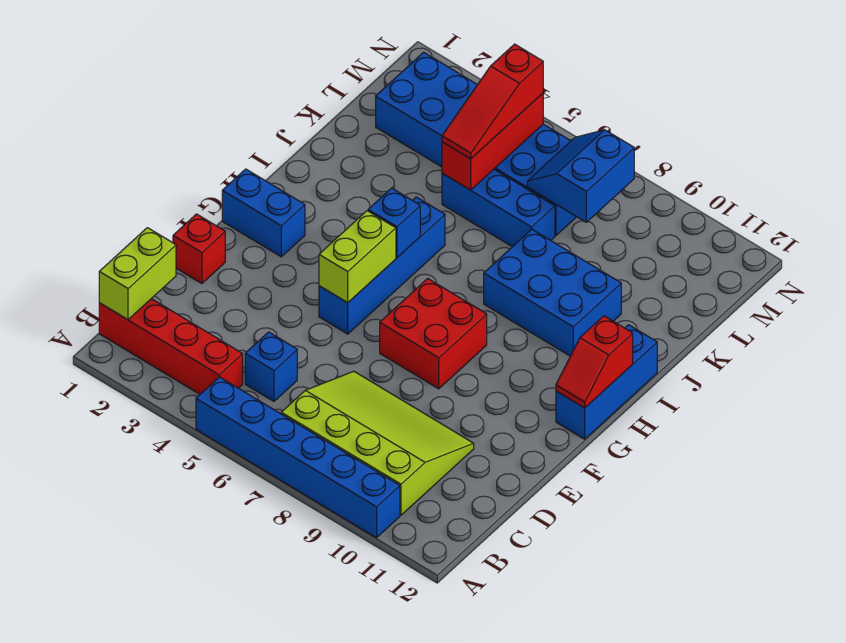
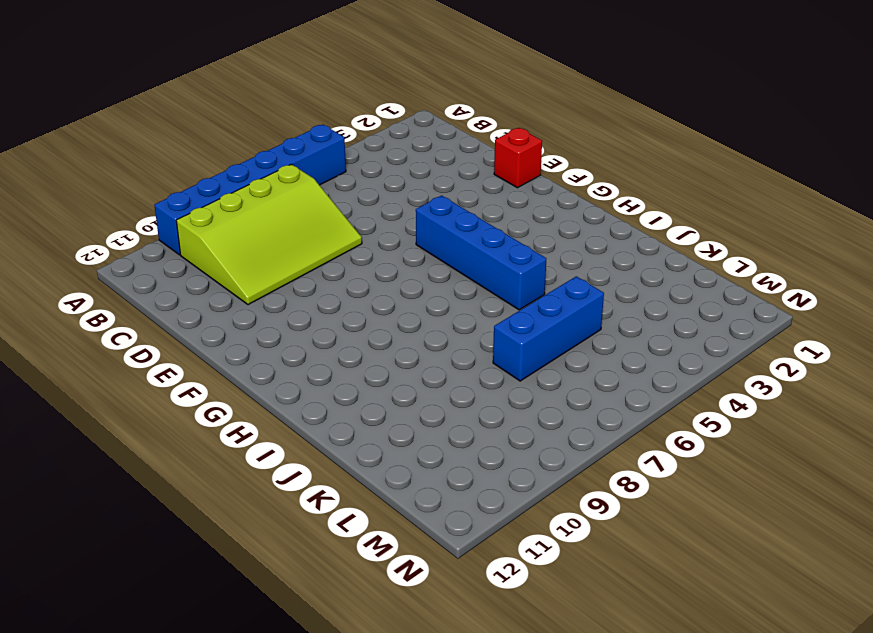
none -> red 1x4 brick [99,299,243,394]
none -> blue 1x1 brick [245,332,297,401]
none -> red 2x2 brick [380,278,487,389]

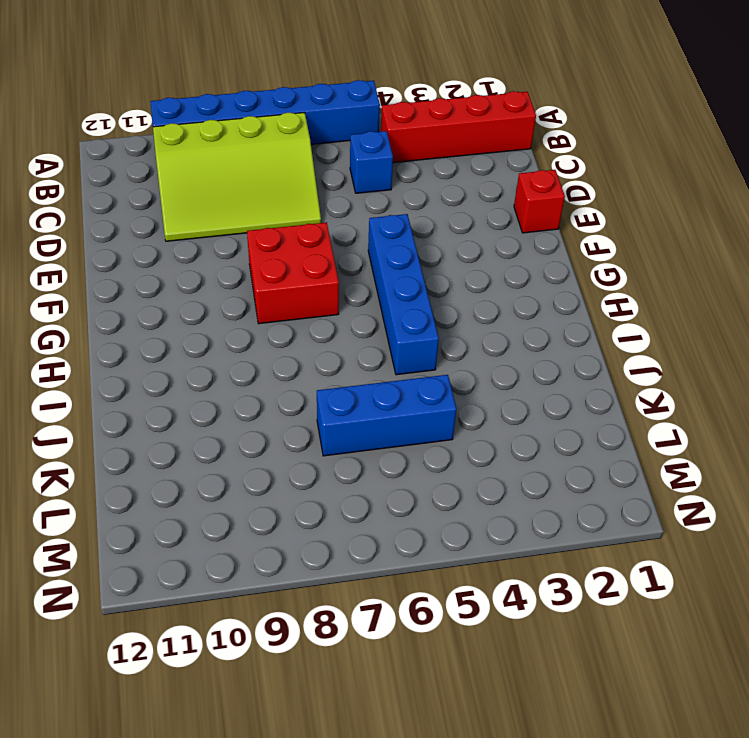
none -> blue 1x2 brick [222,169,305,257]
none -> blue 1x3 brick [556,325,657,439]
none -> blue 2x3 brick [484,229,621,356]

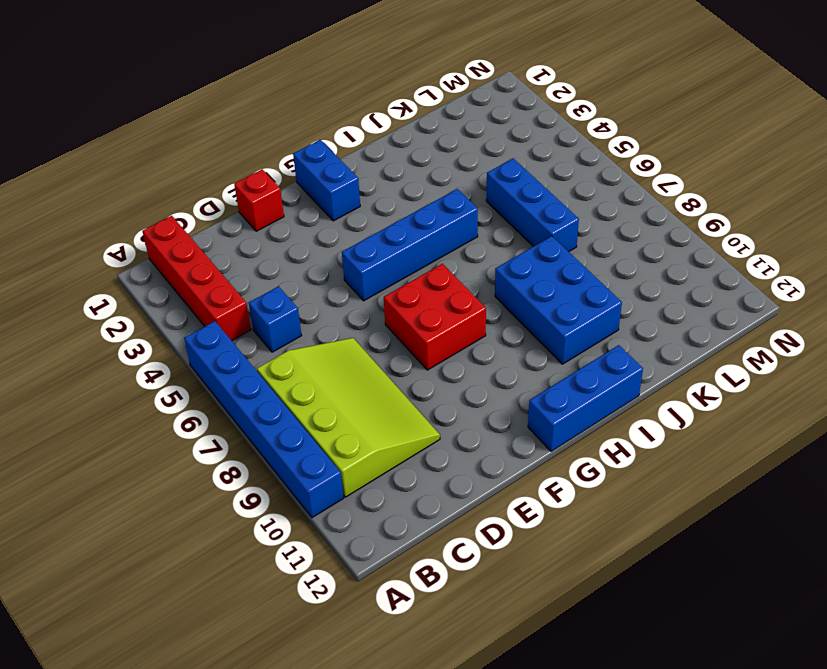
none -> blue 2x6 brick [376,52,576,235]
none -> lime 1x2 brick [99,228,176,320]
none -> lime 1x2 brick [319,211,396,303]

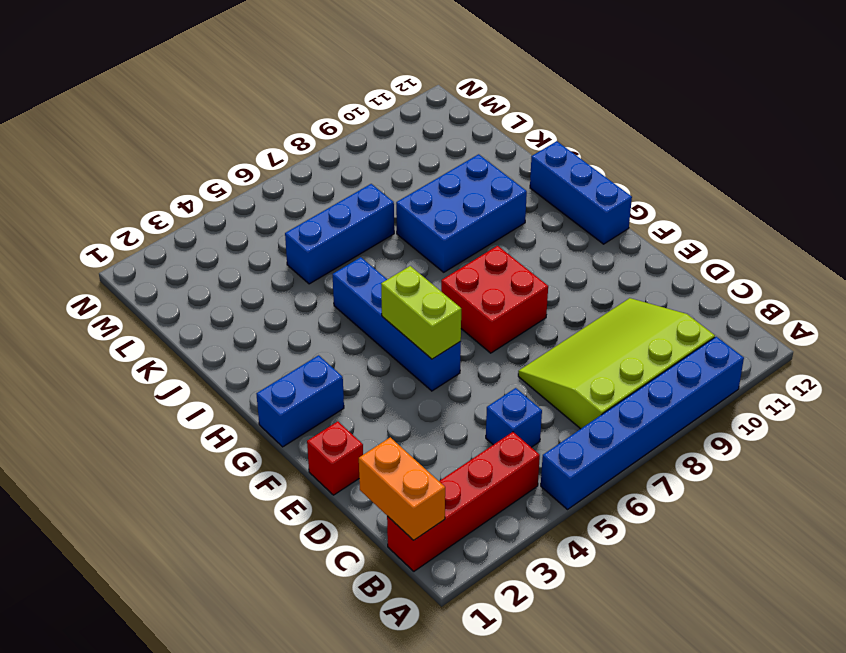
orange 1x2 brick [359,437,445,540] -> lime 1x2 brick [99,228,176,320]
none -> blue 2x6 brick [376,52,576,235]
none -> red 1x2 slope [556,316,633,408]
none -> blue 1x1 brick [368,188,420,258]

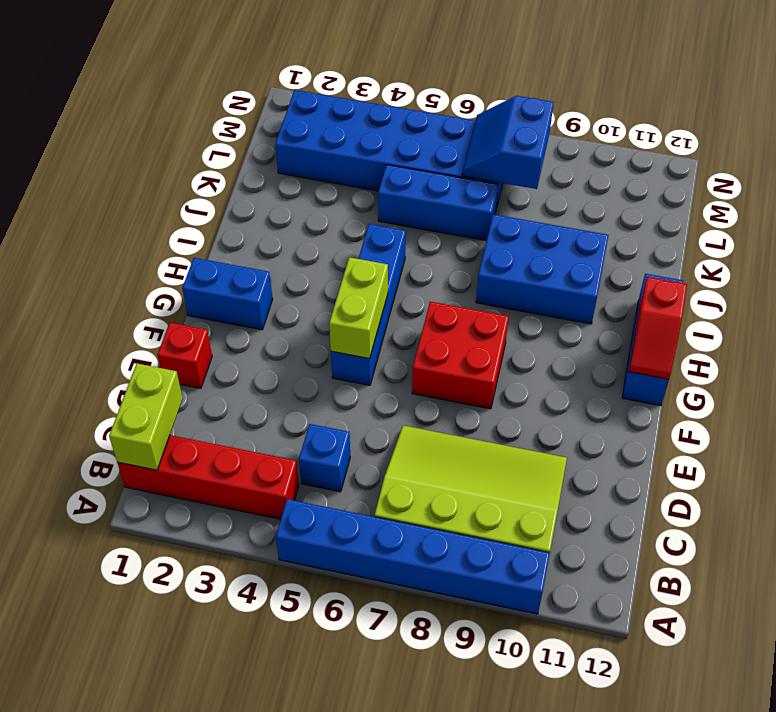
none -> blue 1x1 brick [368,188,420,258]
none -> red 1x3 brick [442,93,543,190]
none -> red 1x3 slope [442,44,543,159]

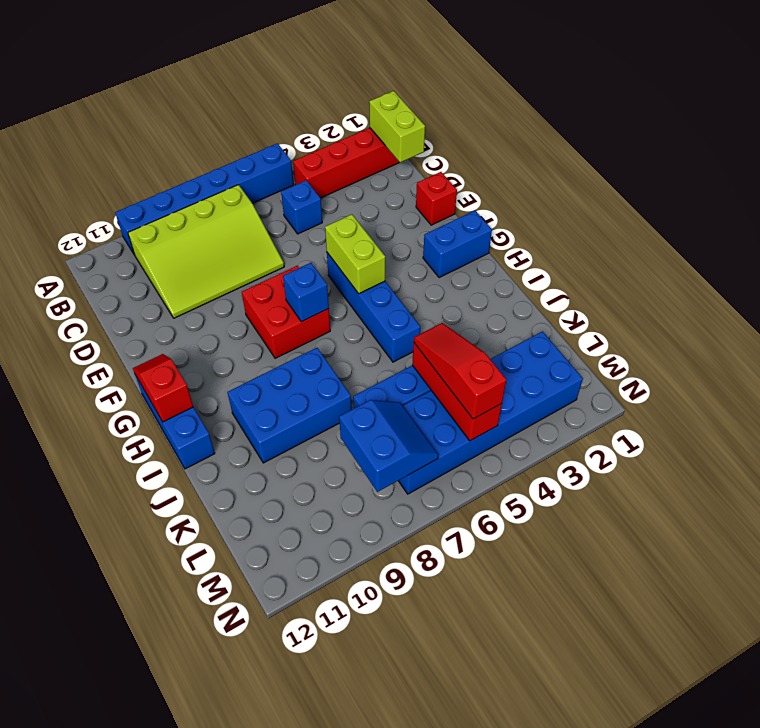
blue 1x1 brick [283,263,329,322] -> blue 1x1 brick moved to [368,188,420,258]

